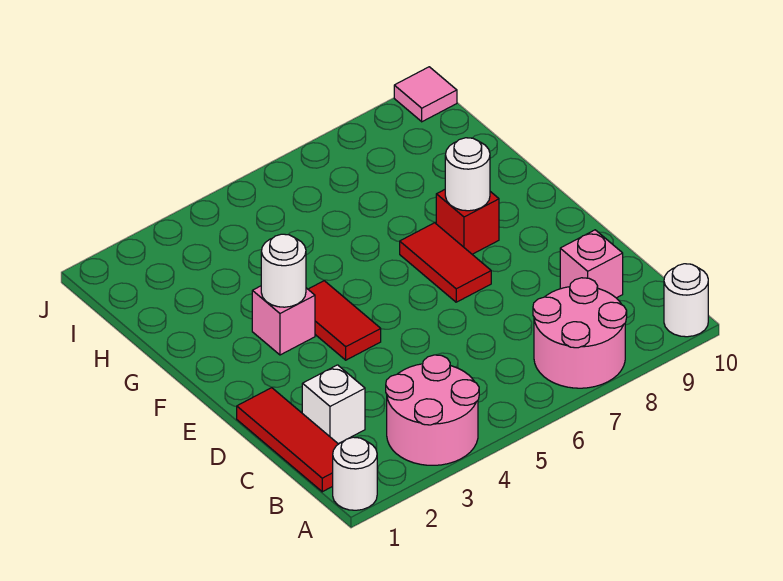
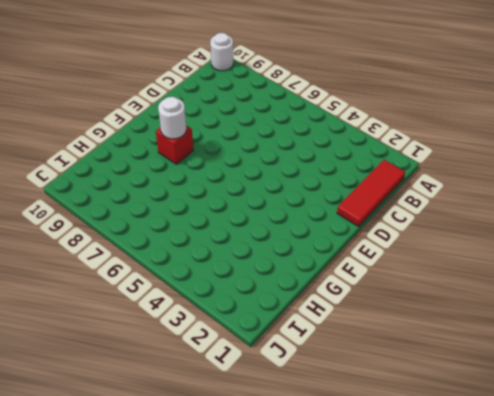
none -> white 1x1 round brick [333,437,377,510]
none -> pink 2x2 round brick [386,355,479,465]
none -> pink 2x2 round brick [533,278,627,388]

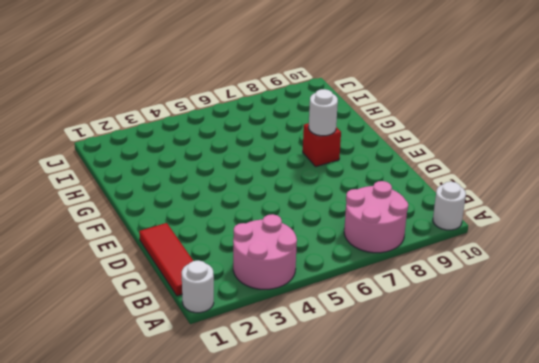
none -> white 1x1 brick [302,365,365,444]
none -> pink 1x1 brick [560,230,623,298]
none -> red 1x2 tile [308,281,381,360]

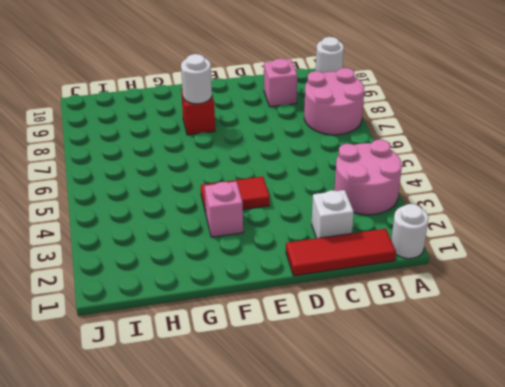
none -> red 1x2 tile [400,223,491,302]
none -> pink 1x1 tile [394,67,457,122]
none -> white 1x1 round brick [261,234,306,307]

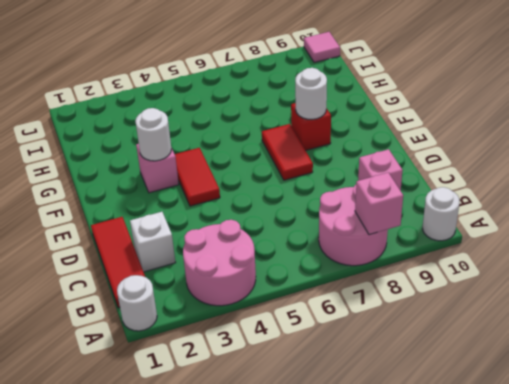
pink 1x1 brick [355,173,403,235] -> none

